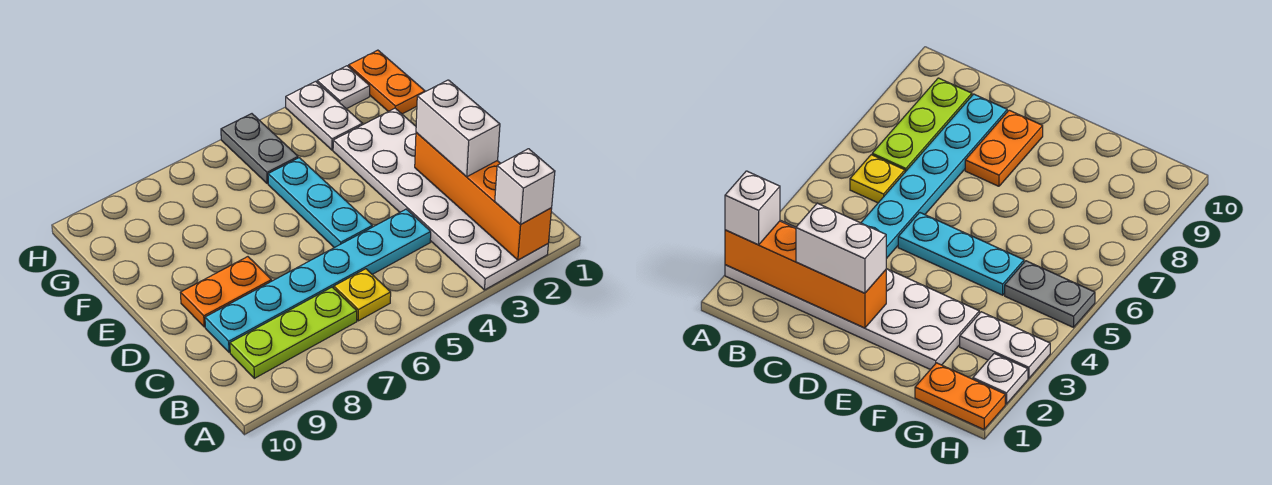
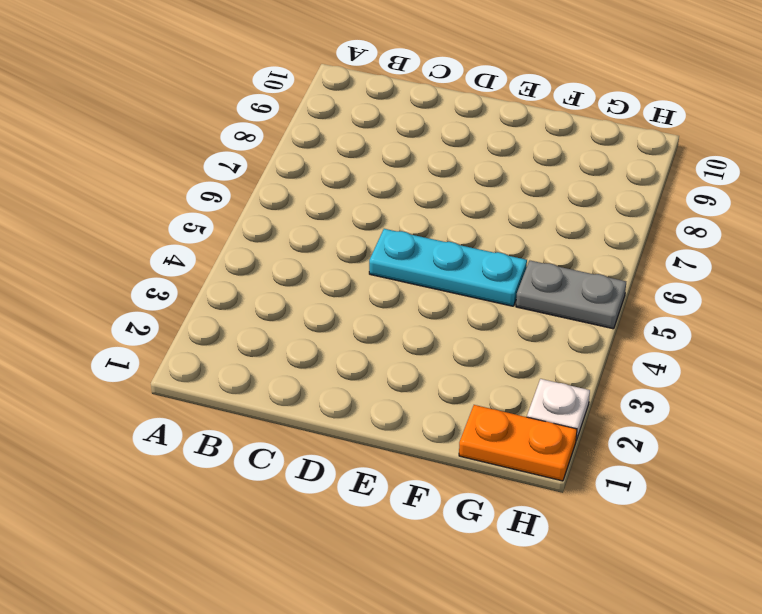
none -> white 2x6 plate [333,108,548,290]
none -> yellow 1x1 plate [334,269,391,321]
none -> lime 1x3 plate [230,287,357,378]

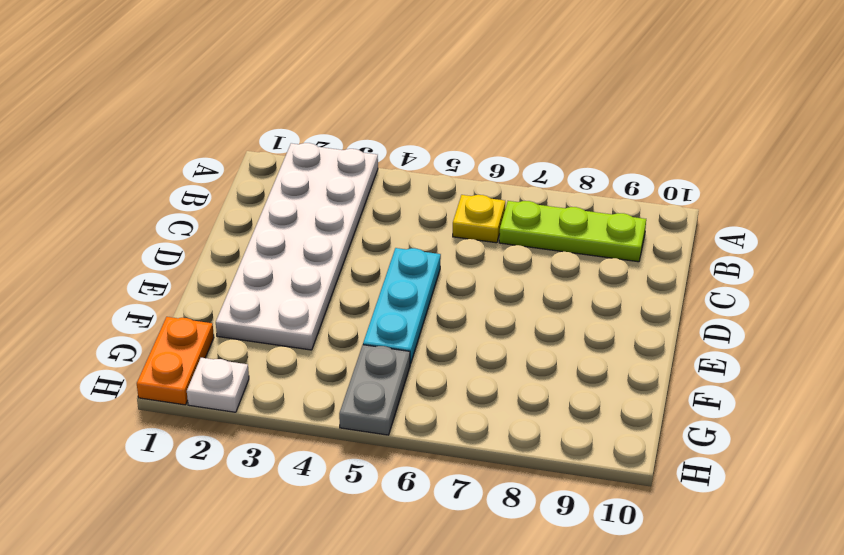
none -> cyan 1x6 plate [205,209,431,352]
none -> orange 1x2 plate [180,257,272,327]
none -> white 1x2 plate [286,81,362,150]

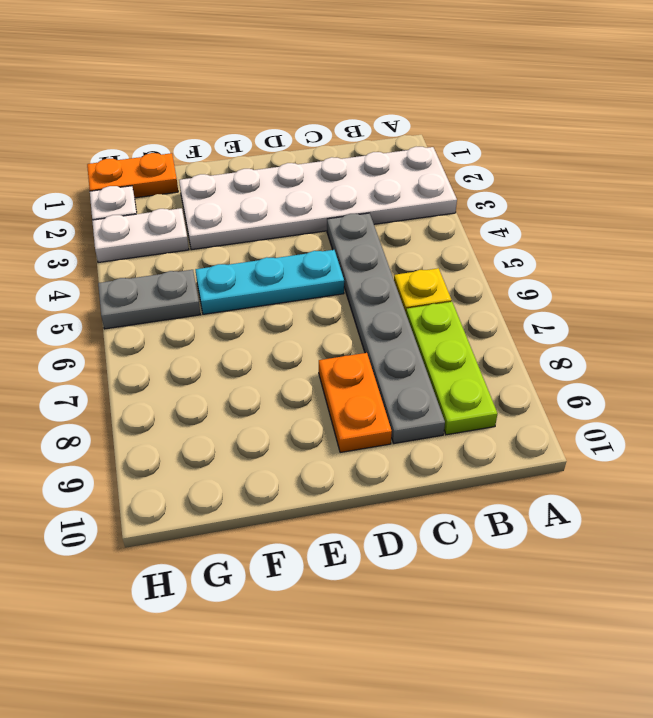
grey 1x6 plate [327,213,445,443] -> cyan 1x6 plate [205,209,431,352]
none -> orange 1x4 brick [415,132,552,260]
none -> white 1x1 brick [495,149,555,224]
none -> white 1x2 brick [416,80,500,177]

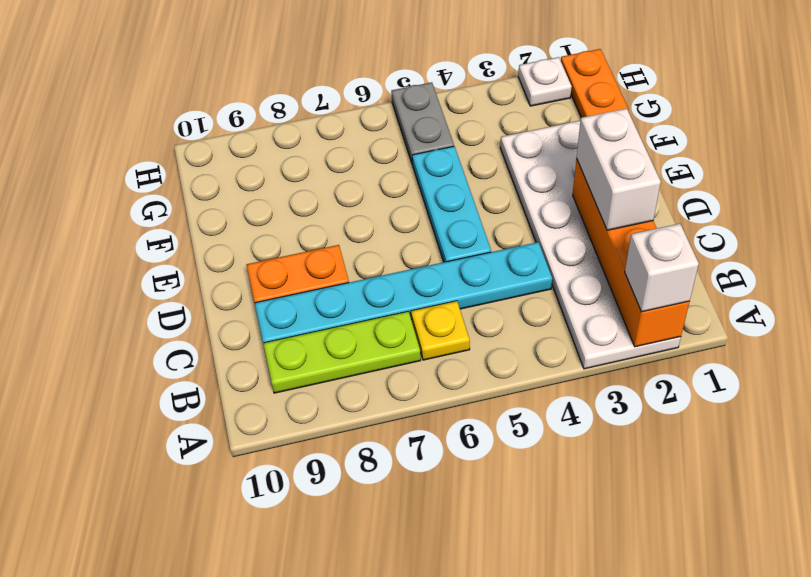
none -> white 1x2 plate [286,81,362,150]

